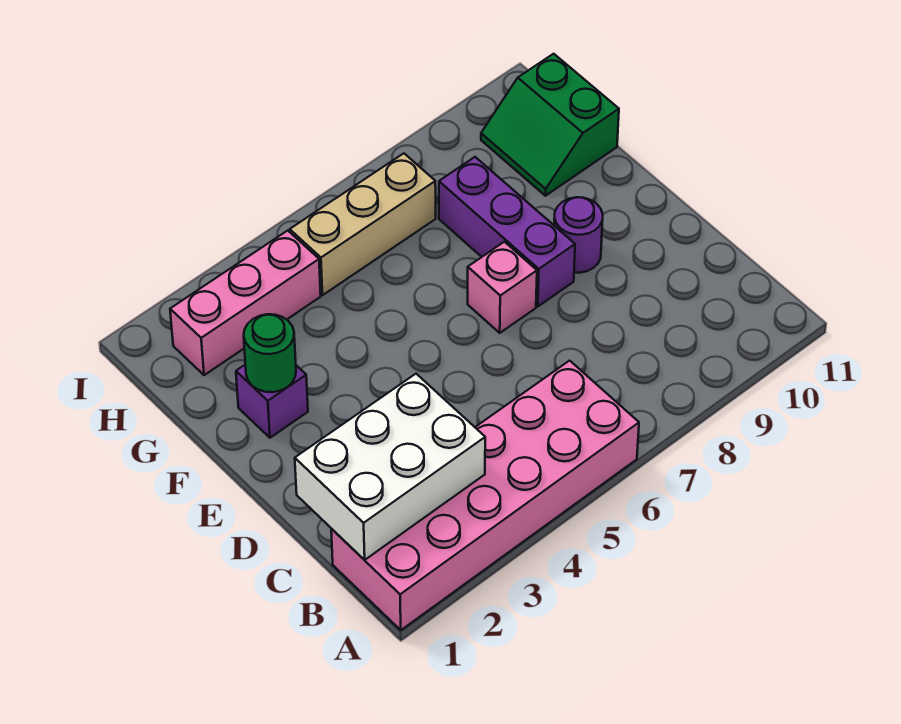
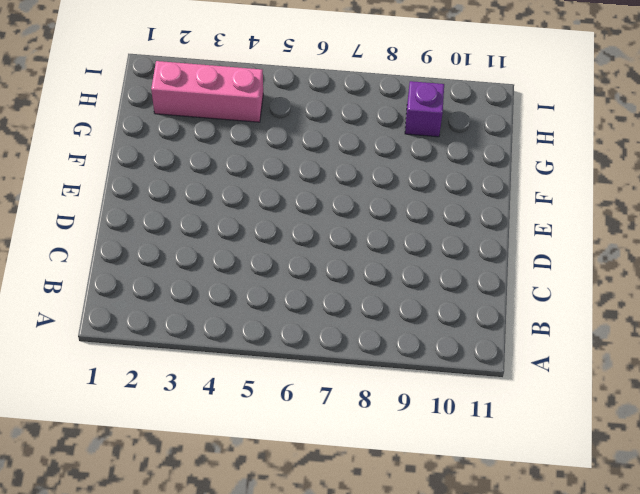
purple 1x1 brick [405,81,444,137] -> purple 1x1 brick moved to [236,365,308,438]
none -> pink 2x6 brick [331,361,639,630]
none -> pink 1x1 brick [468,242,537,333]

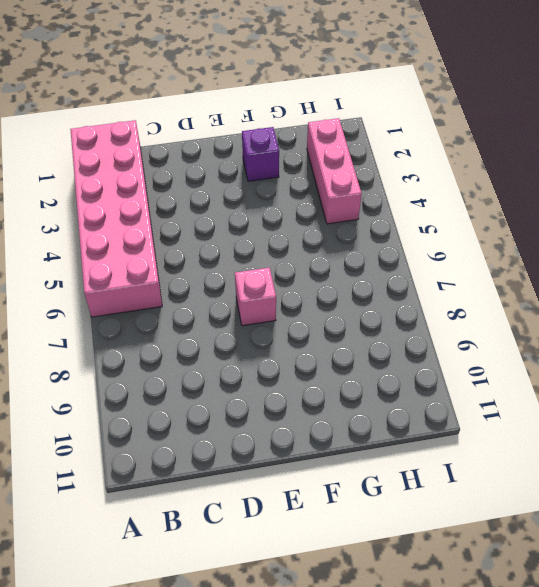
none -> purple 1x3 brick [439,157,575,307]
none -> purple 1x1 round brick [554,197,603,273]

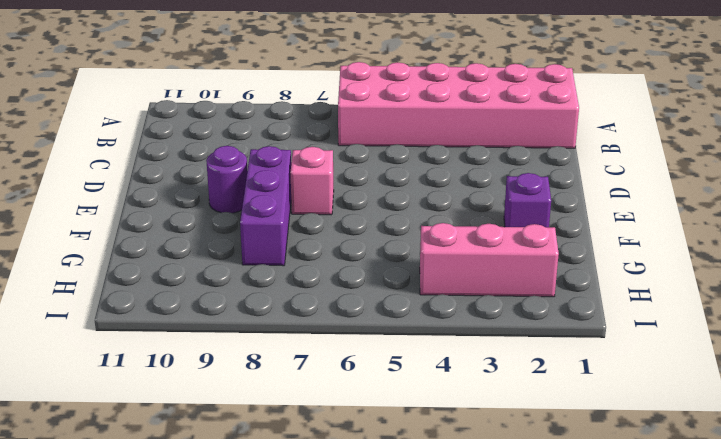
none -> green 2x2 slope [481,54,619,196]
none -> tan 1x3 brick [290,153,436,295]

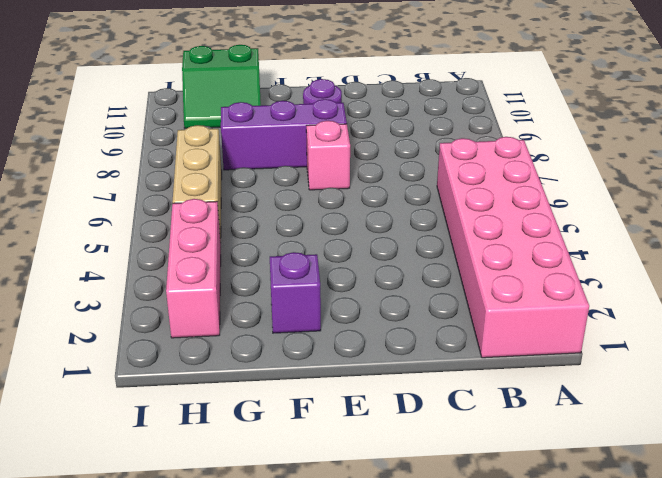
none -> white 2x3 brick [295,374,485,560]
none -> green 1x1 round brick [244,314,296,392]

